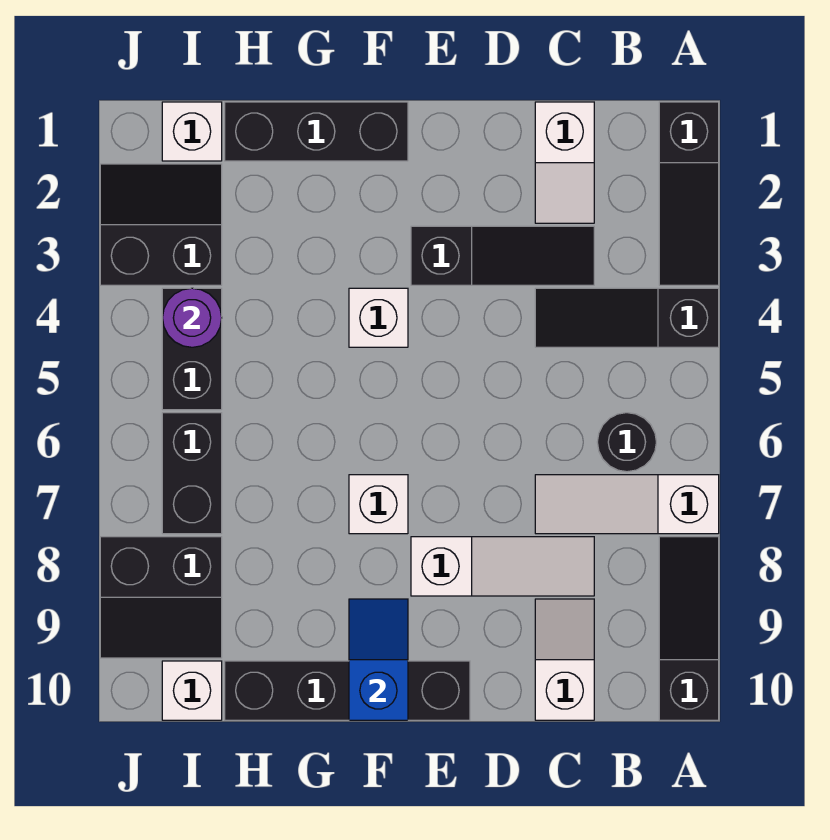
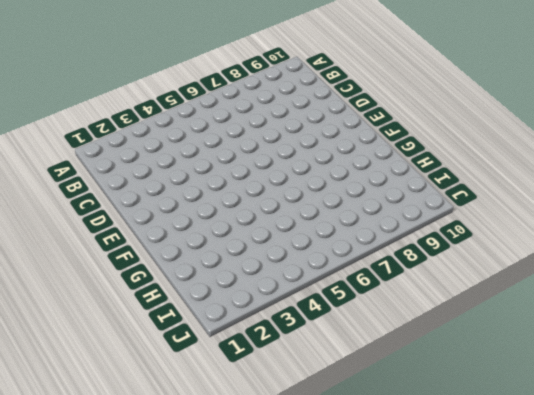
none -> black 1x3 slope [659,102,719,285]
none -> black 1x3 slope [535,288,719,347]
none -> white 1x3 slope [535,475,719,534]

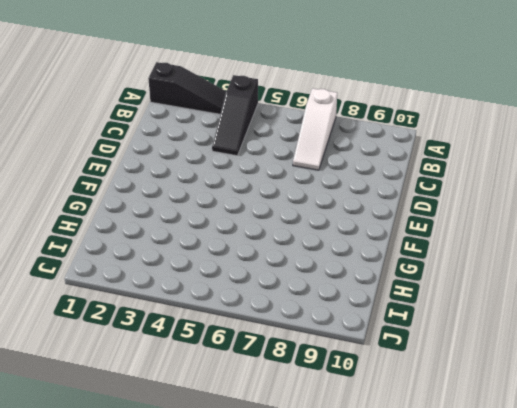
none -> black 1x3 slope [659,537,719,720]
none -> black 1x1 round brick [597,413,656,472]
none -> white 1x2 slope [535,102,594,223]

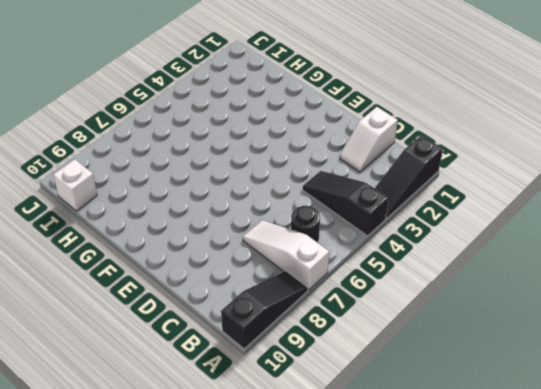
none -> black 1x3 slope [411,226,594,285]
none -> white 1x3 slope [411,537,594,596]
none -> white 1x2 slope [535,599,594,720]

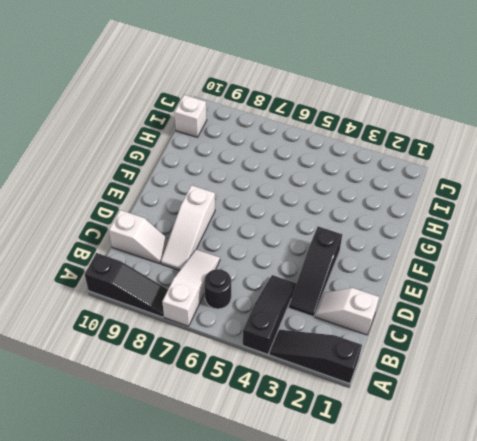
none -> black 1x4 brick [225,661,470,720]
none -> black 1x3 brick [225,102,408,161]
none -> white 1x1 brick [349,288,408,347]

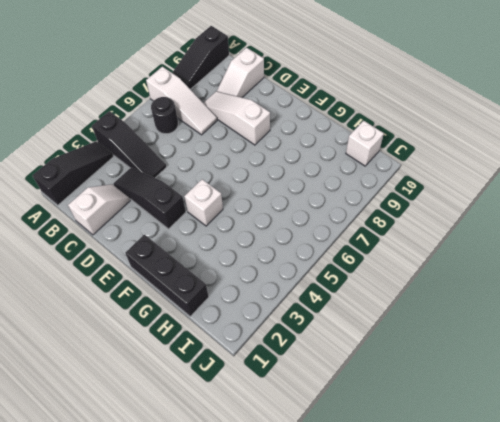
none -> black 1x4 brick [225,661,470,720]
none -> white 1x1 brick [349,475,408,534]
none -> white 1x1 brick [162,102,222,161]

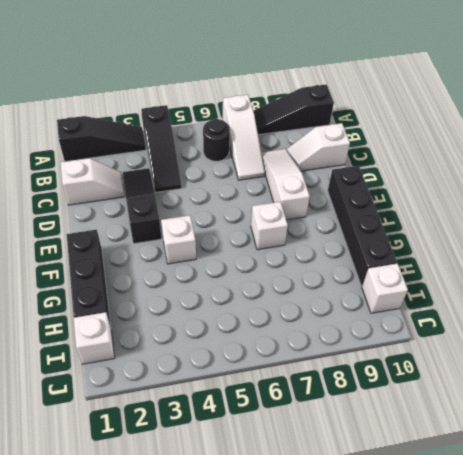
none -> black 2x2 slope [100,164,222,285]
none -> black 1x2 brick [162,288,222,410]
none -> black 1x2 brick [162,413,222,534]

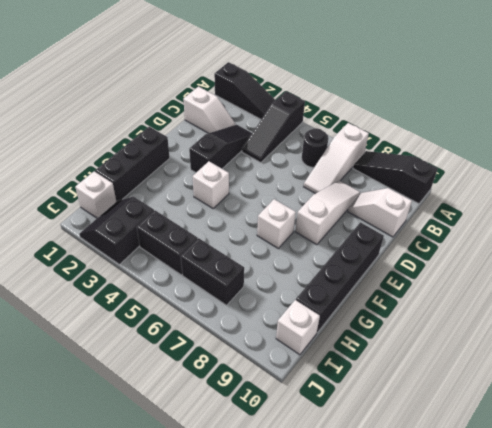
none -> black 2x2 slope [100,537,222,658]
none -> blue 1x2 slope [349,599,408,720]
none -> purple 1x1 round brick [163,288,222,347]

